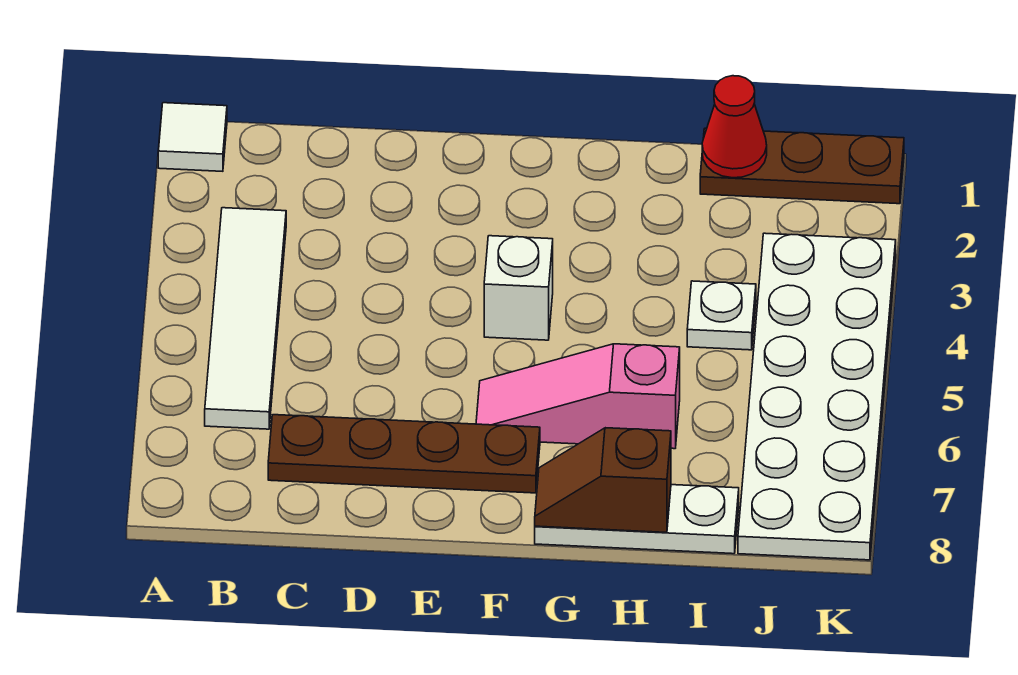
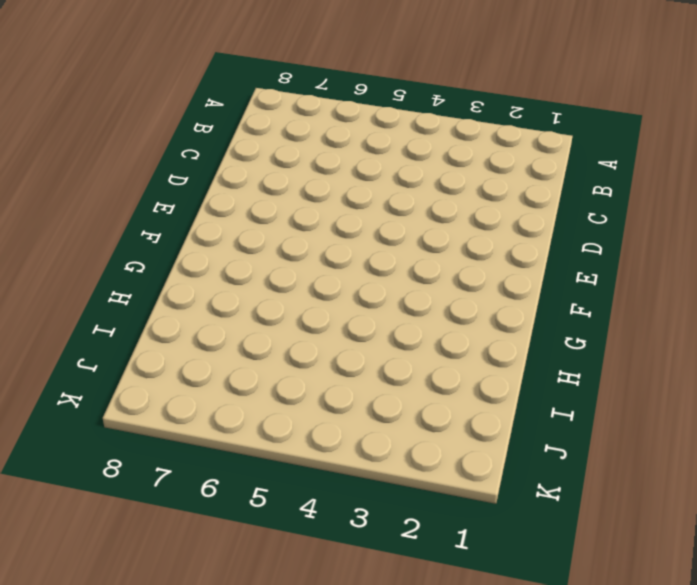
none -> white 1x1 tile [158,103,227,171]
none -> white 1x4 tile [205,208,286,429]

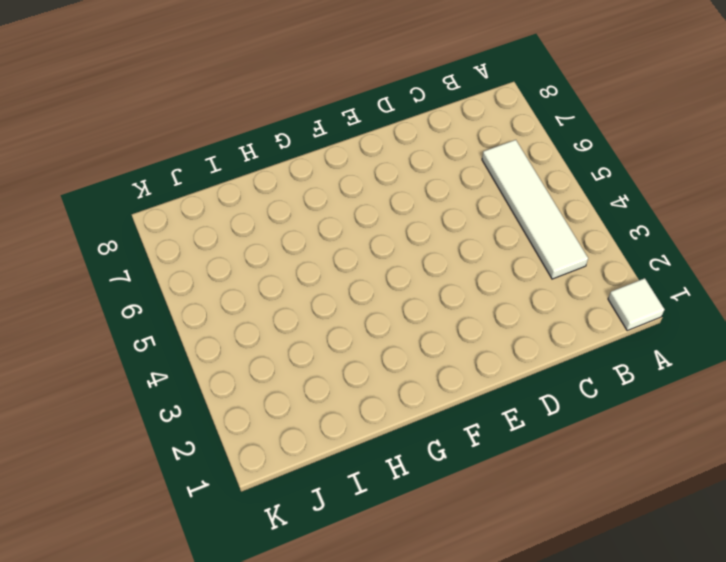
none -> brown 1x4 plate [268,415,540,493]
none -> white 1x1 brick [484,236,553,340]

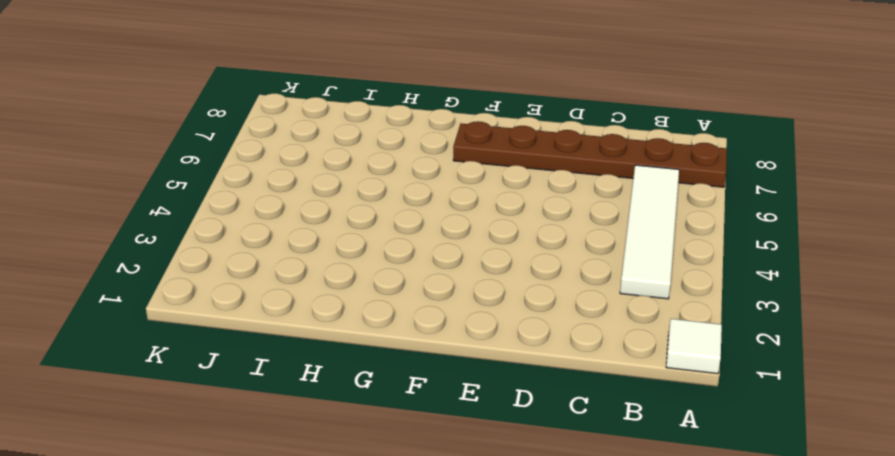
brown 1x6 plate [453,121,727,187] -> brown 1x4 plate [268,415,540,493]
none -> white 1x1 brick [484,236,553,340]
none -> pink 1x3 slope [476,344,680,449]

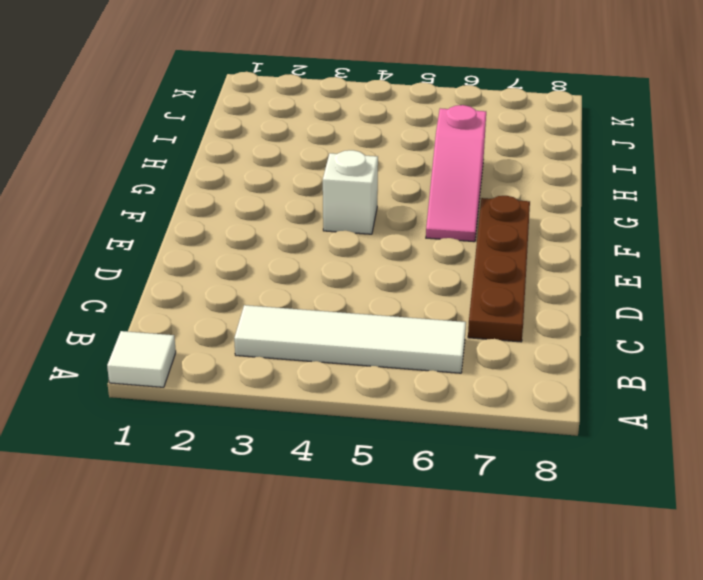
none -> white 1x3 plate [535,485,739,554]
none -> brown 1x3 plate [700,128,904,204]

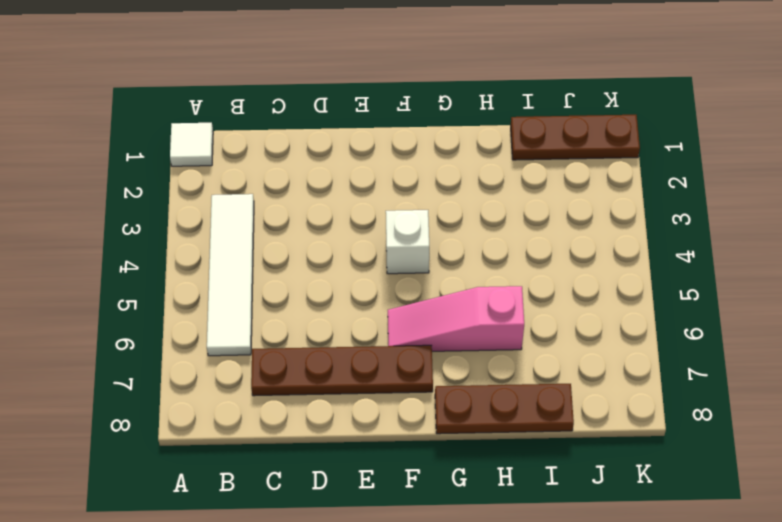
brown 1x3 plate [435,384,574,434] -> white 1x3 plate [535,485,739,554]
none -> white 1x1 plate [687,281,756,350]
none -> white 2x6 plate [738,233,896,560]

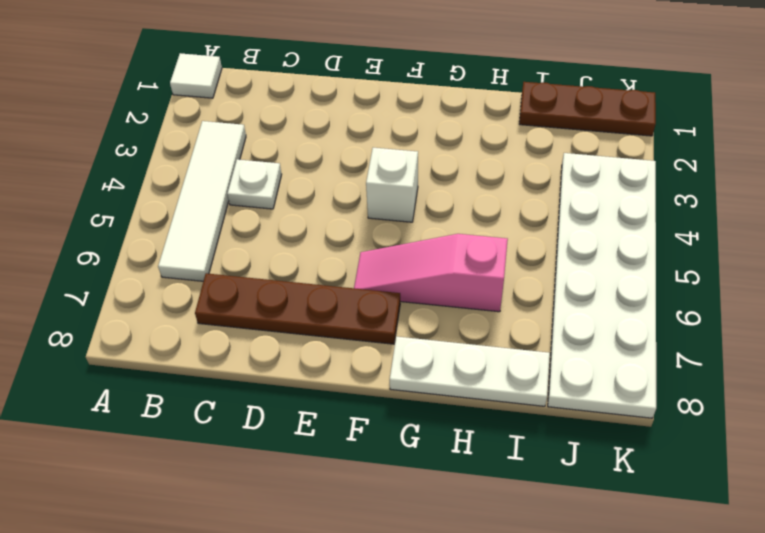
white 1x1 plate [227,159,282,209] -> white 1x1 plate moved to [687,281,756,350]
none -> brown 1x2 slope [535,428,671,533]
none -> red 1x1 cone [702,76,767,178]

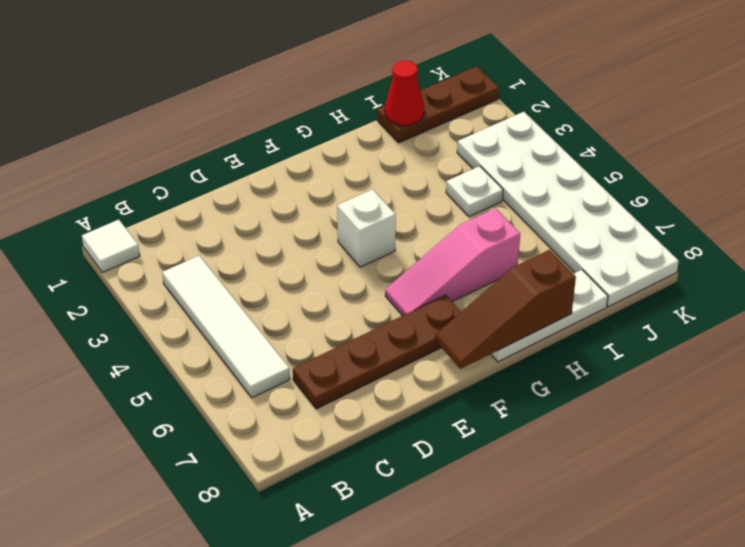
brown 1x3 slope [436,250,576,369] -> brown 1x2 slope [535,428,671,533]

